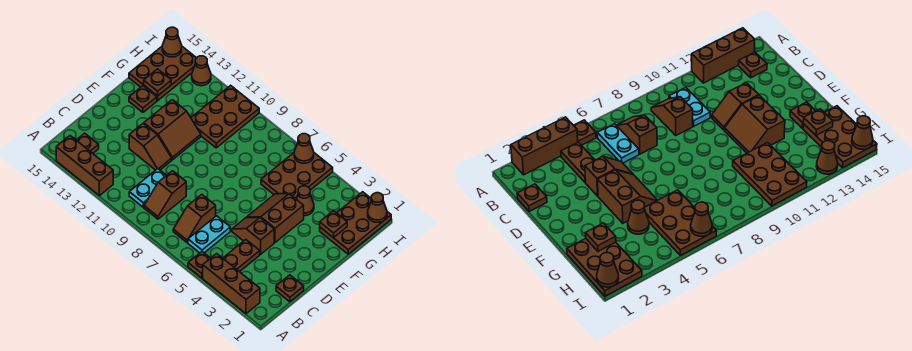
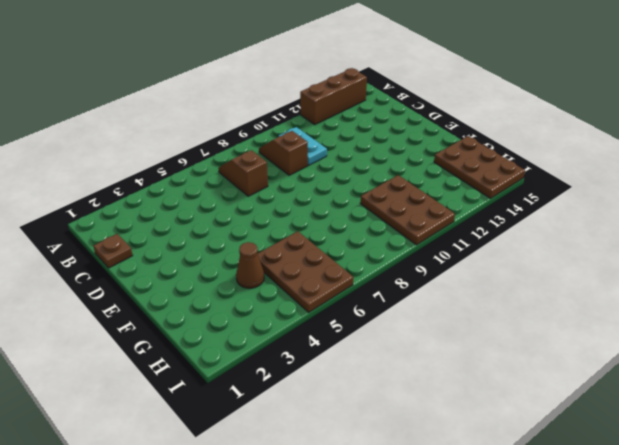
none -> brown 1x3 brick [203,254,260,314]
none -> brown 1x1 plate [188,252,210,278]
none -> brown 1x2 plate [223,240,260,272]

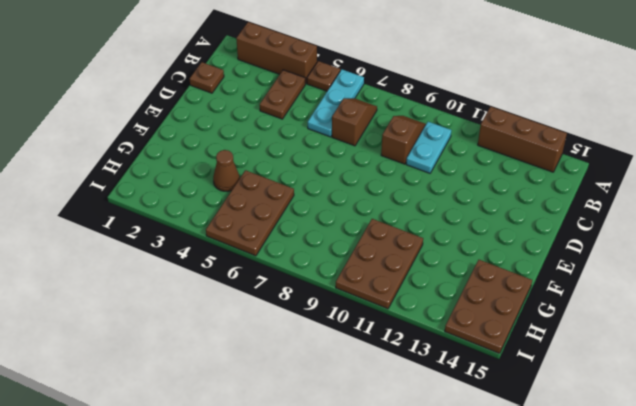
cyan 1x3 plate [308,69,364,137] -> cyan 1x2 plate [188,216,230,253]
none -> brown 1x1 plate [77,133,99,153]
none -> brown 1x2 slope [232,217,274,254]
none -> brown 1x2 slope [129,123,172,170]

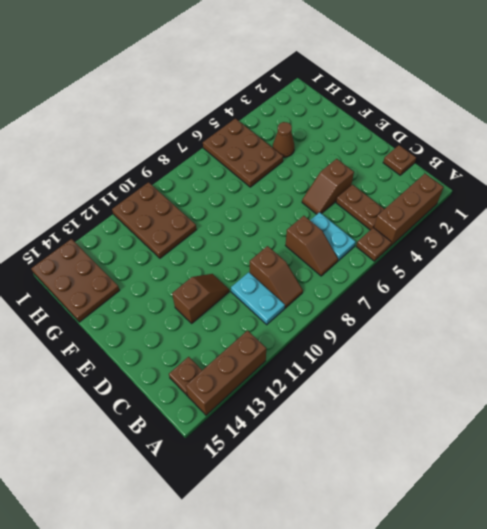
none -> brown 2x2 slope [246,194,304,242]
none -> brown 2x2 slope [144,100,201,160]
none -> brown 1x1 plate [129,86,157,112]

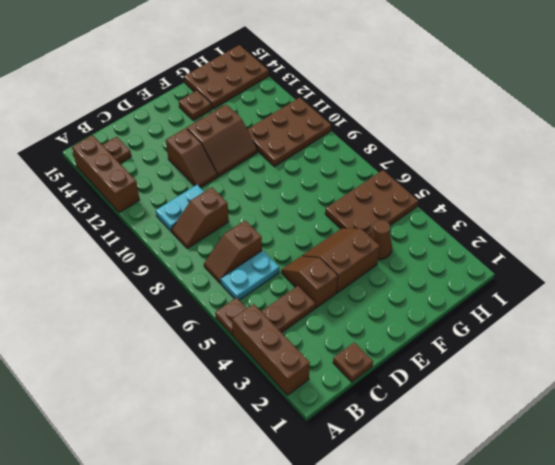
none -> brown 2x3 plate [320,192,391,254]
none -> brown 1x1 cone [192,56,211,86]
none -> brown 1x1 plate [320,211,347,238]

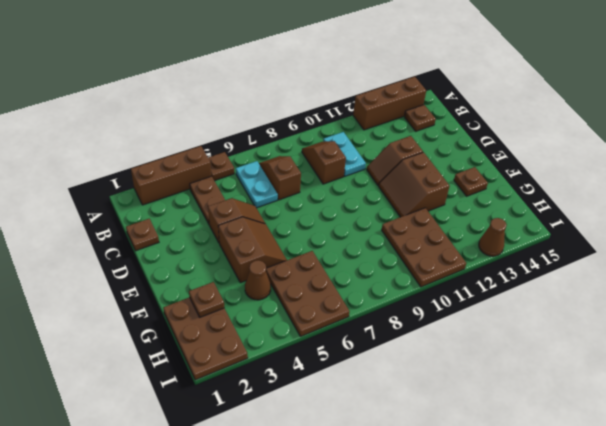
none -> brown 2x3 plate [129,47,196,101]
none -> brown 1x1 plate [144,69,171,96]
none -> brown 1x1 cone [368,193,387,222]

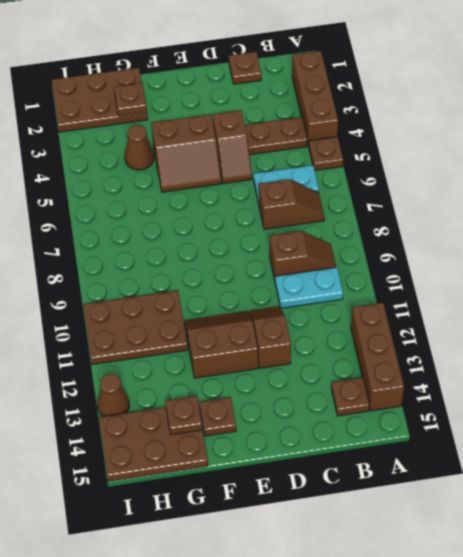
none -> brown 2x3 plate [261,153,333,199]
none -> brown 1x1 cone [368,193,387,222]
none -> brown 1x1 cone [294,134,314,163]

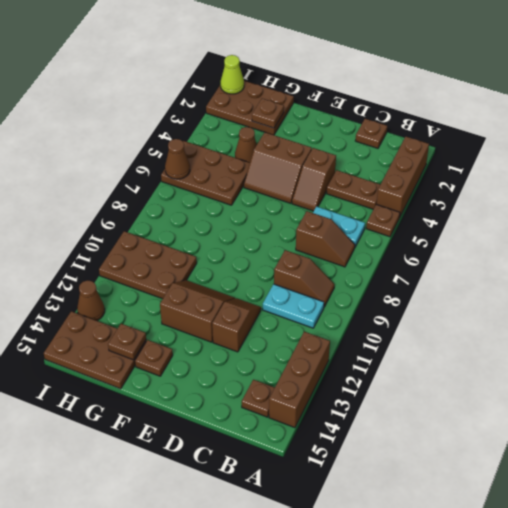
lime 1x1 cone [221,55,244,94] -> brown 1x1 cone [368,193,387,222]
none -> brown 1x1 cone [162,27,182,57]

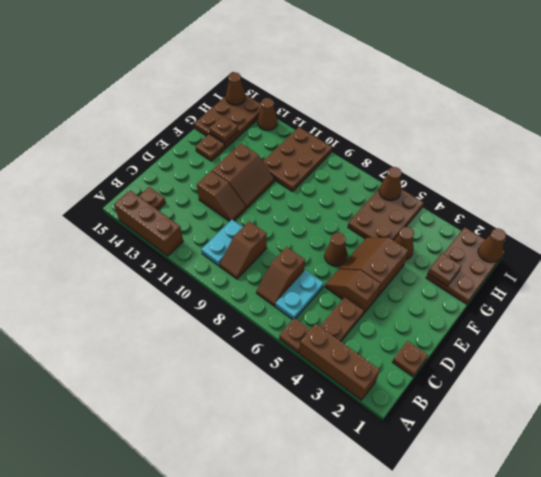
brown 1x1 cone [325,233,347,266] -> none

